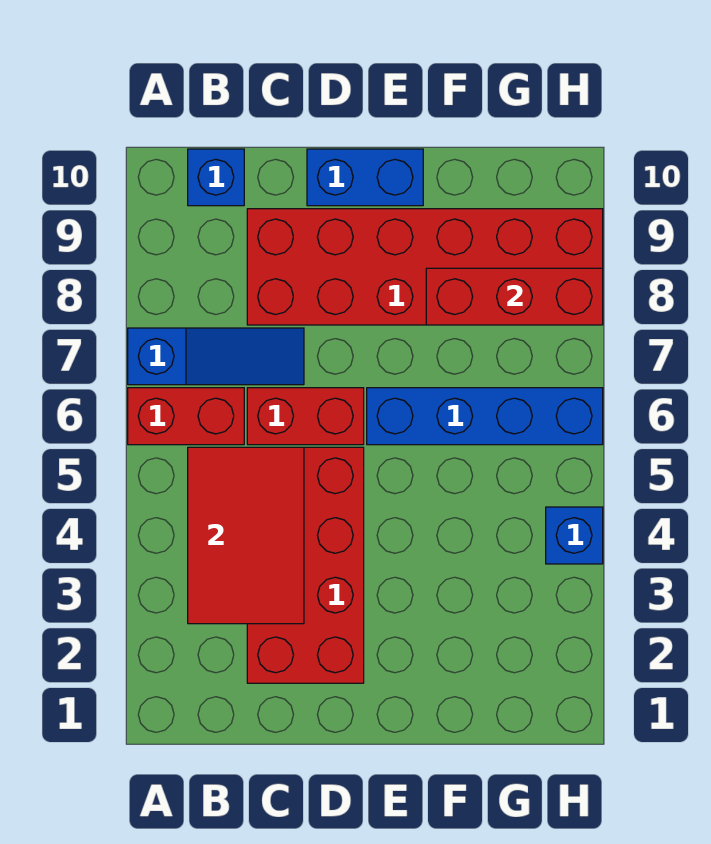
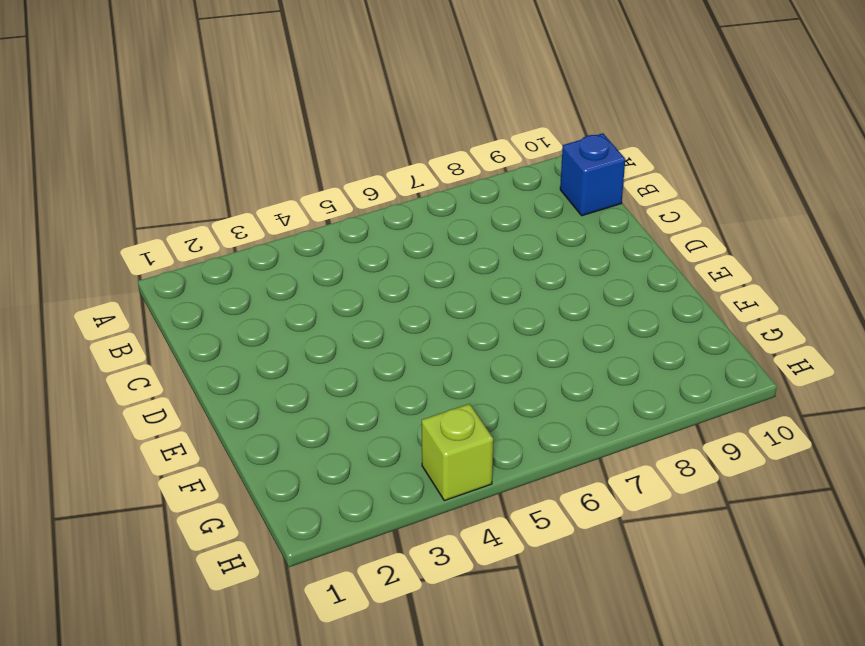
lime 1x1 brick [422,404,493,501] -> blue 1x1 brick [546,507,603,564]
none -> red 1x2 brick [128,388,244,445]
none -> blue 1x3 slope [128,328,304,385]

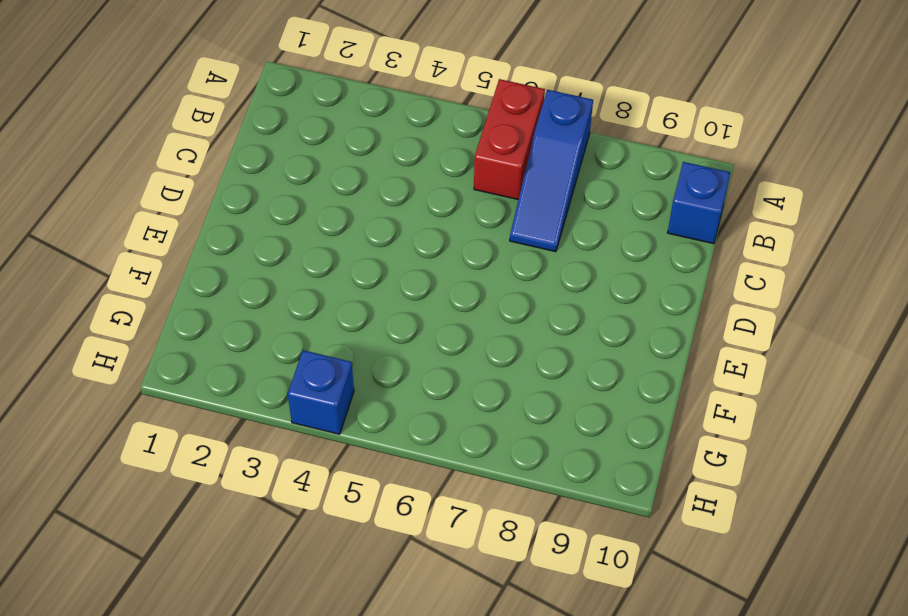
none -> red 2x4 brick [247,447,364,683]
none -> red 1x2 brick [247,388,364,445]

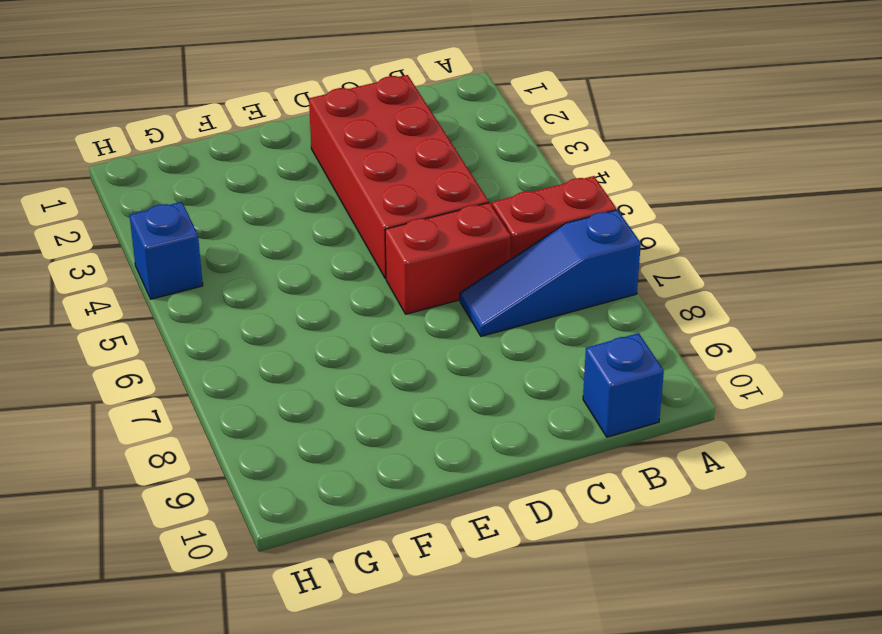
none -> red 2x6 brick [247,209,603,325]
none -> blue 1x2 brick [307,149,423,206]

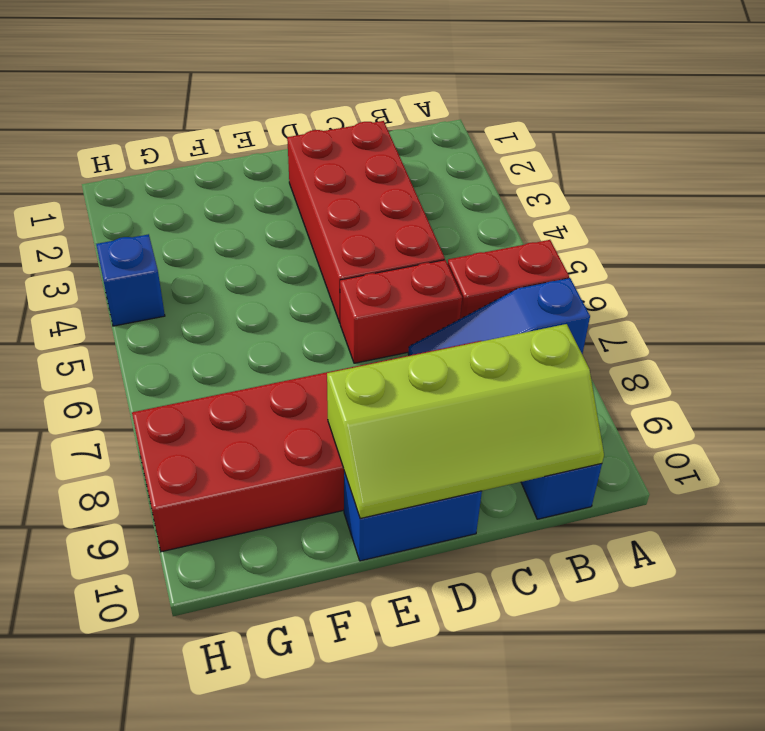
lime 2x4 slope [327,324,604,519] -> none
none -> blue 1x4 brick [367,388,603,445]
none -> red 2x3 tile [188,447,304,624]

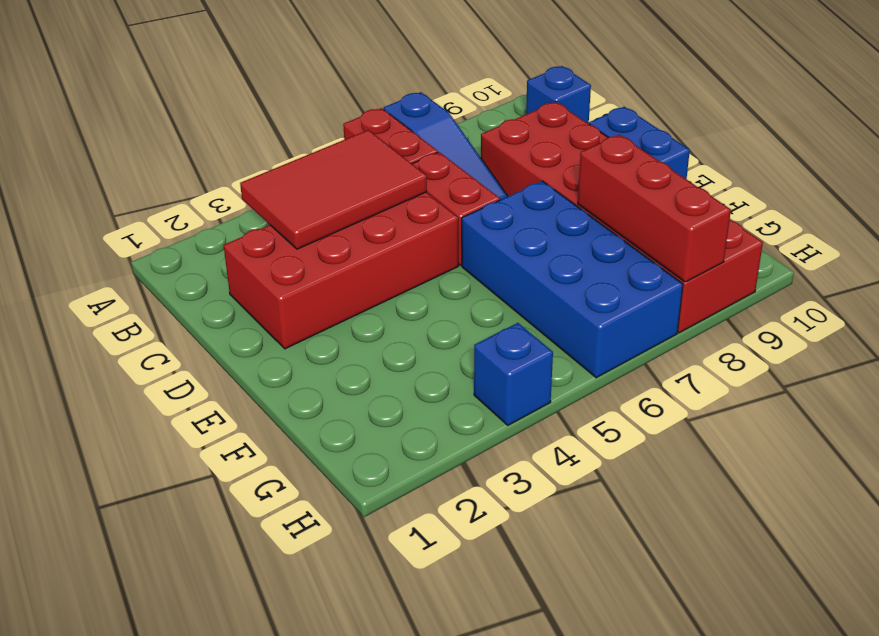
blue 2x4 brick [462,181,683,378] -> blue 1x4 brick [367,388,603,445]

